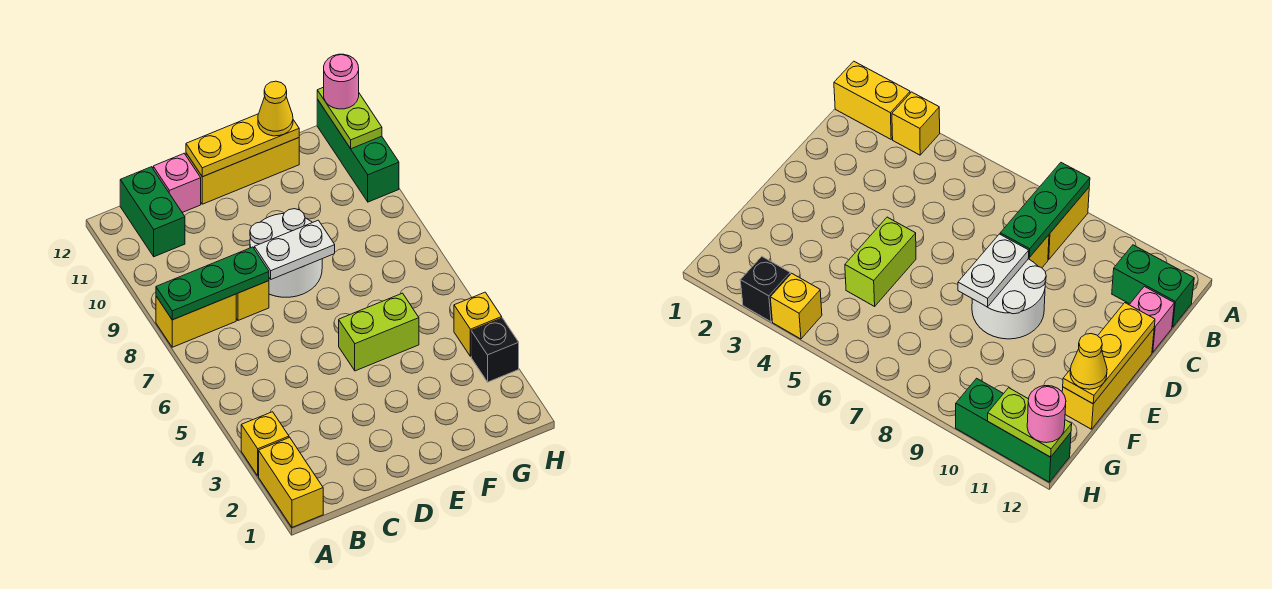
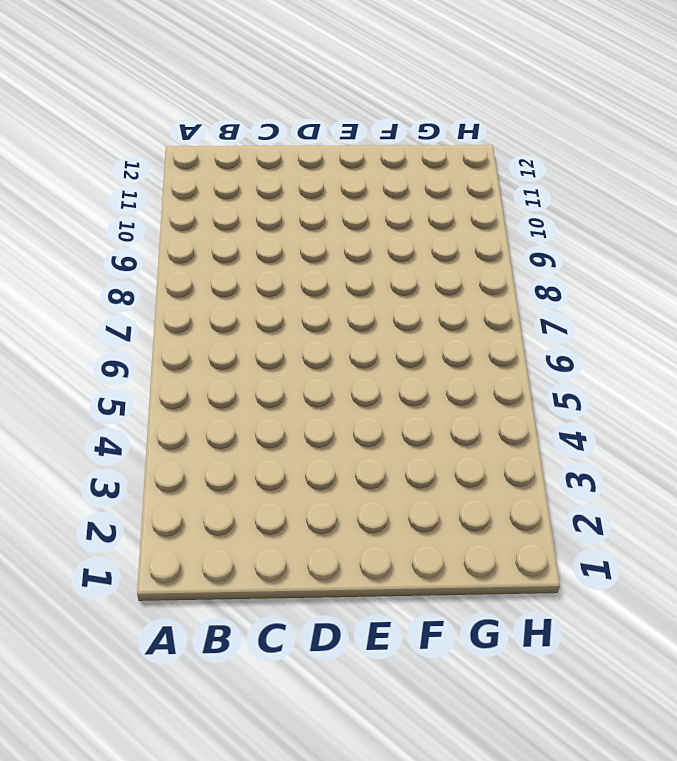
none -> yellow 1x2 brick [259,437,323,527]
none -> yellow 1x1 brick [241,412,289,476]
none -> yellow 1x2 brick [156,294,236,347]

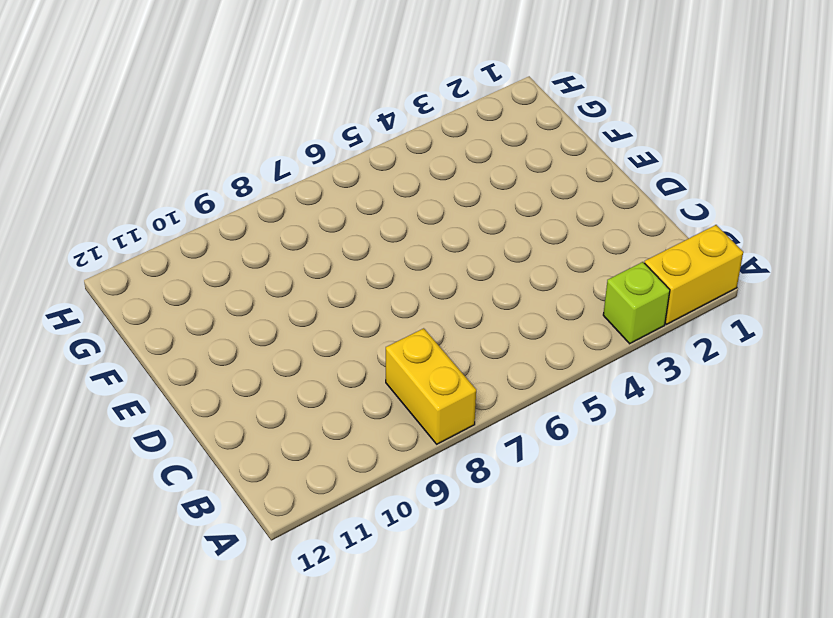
lime 1x1 brick [603,262,670,344] -> yellow 1x1 brick [241,412,289,476]
none -> green 1x2 brick [120,167,185,257]
none -> yellow 1x1 brick [236,281,269,320]
none -> pink 1x1 brick [153,154,201,212]

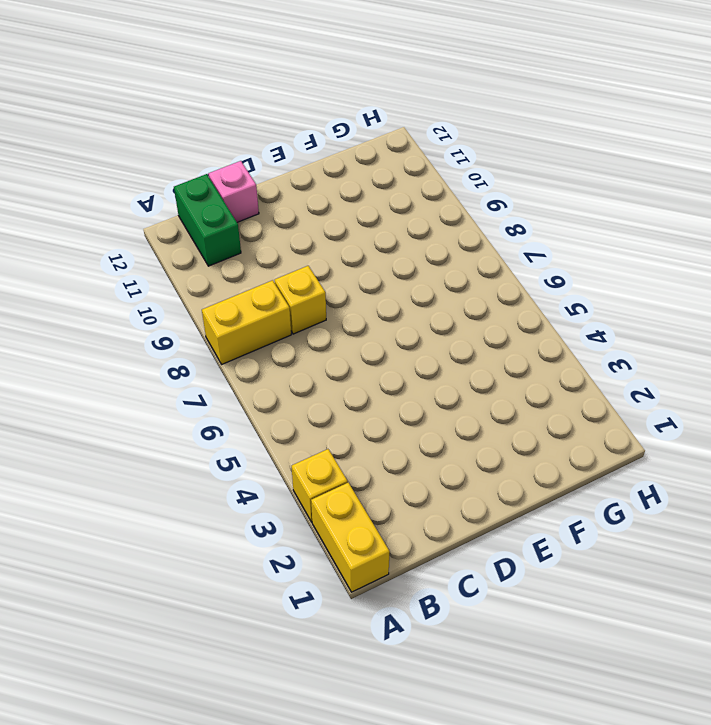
none -> white 2x2 round brick [250,209,322,297]
none -> yellow 1x3 brick [186,138,299,204]
none -> lime 1x2 brick [339,293,419,371]

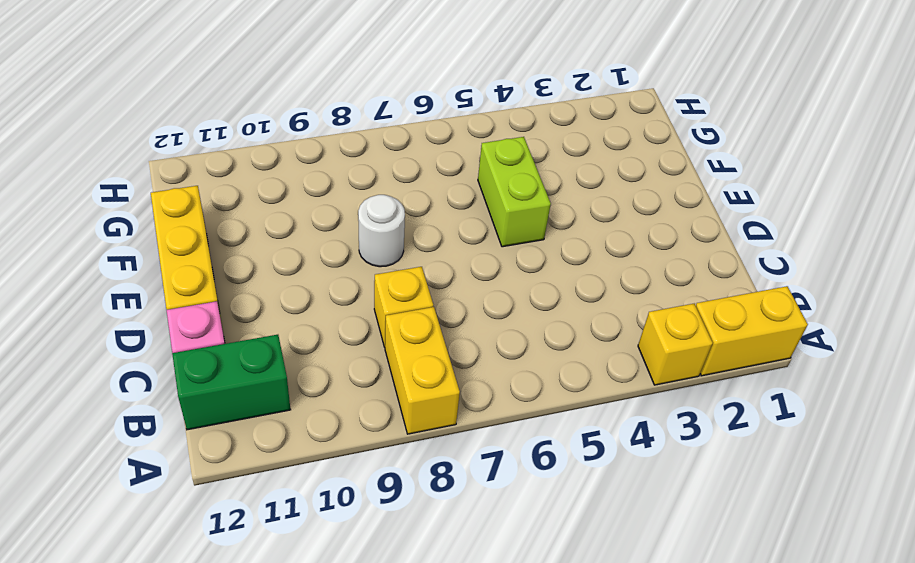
white 1x1 round brick [358,195,405,267] -> white 2x2 round brick [250,209,322,297]
none -> black 1x1 brick [471,318,519,382]
none -> yellow 1x1 brick [454,292,502,356]
none -> green 1x3 brick [317,99,399,202]

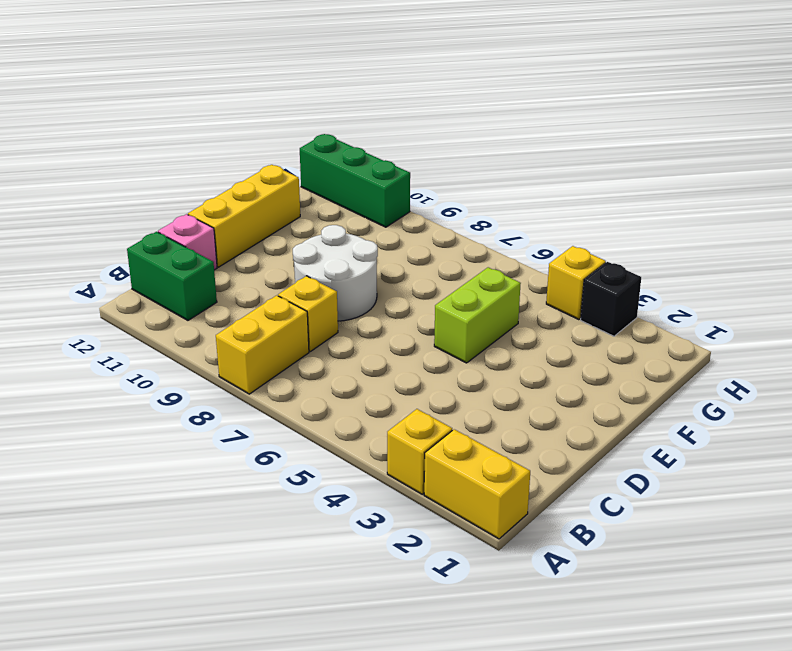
none -> green 1x3 plate [156,247,269,320]
none -> white 1x2 plate [254,220,335,279]
none -> yellow 1x3 plate [186,114,299,177]

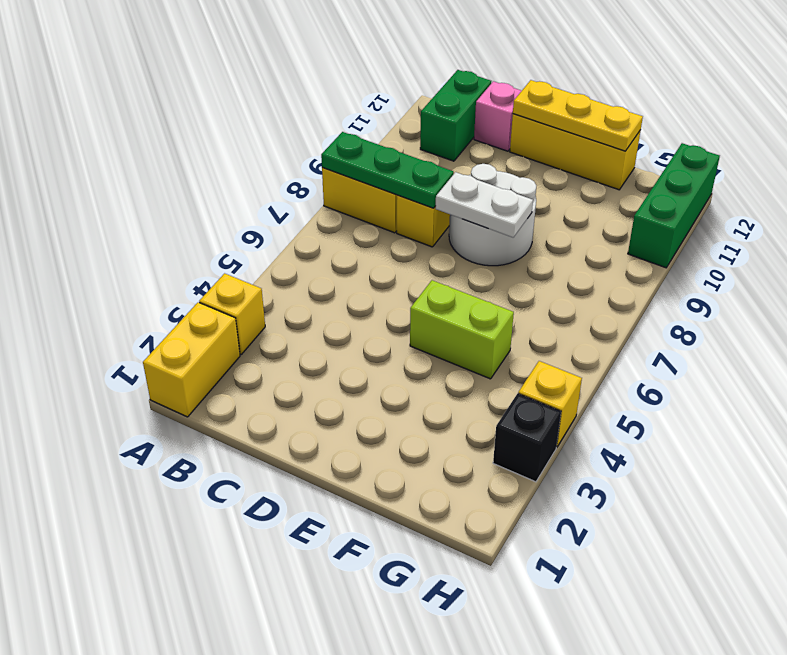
none -> lime 1x2 plate [317,87,382,149]
none -> yellow 1x1 cone [258,81,293,136]
none -> pink 1x1 round brick [324,54,359,109]

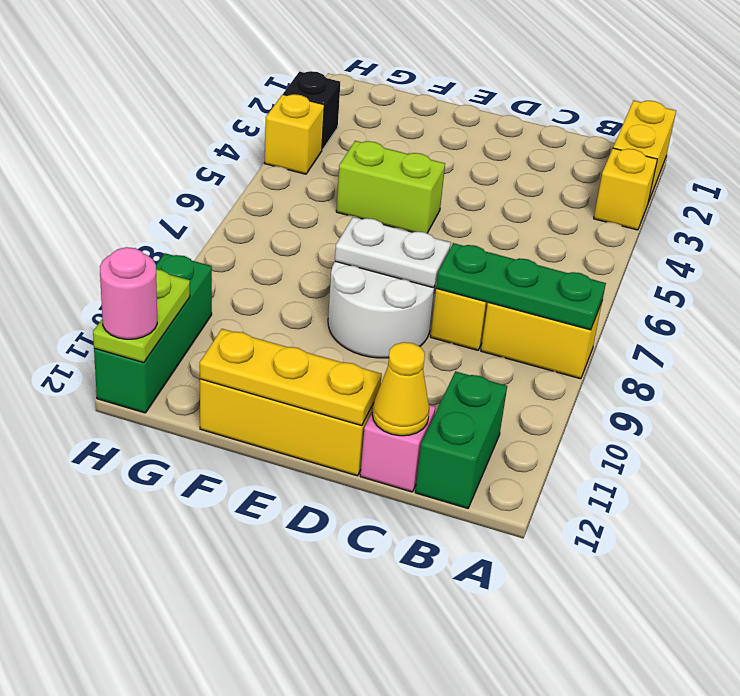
yellow 1x1 cone [372,342,429,436] -> yellow 1x1 cone moved to [258,81,293,136]

